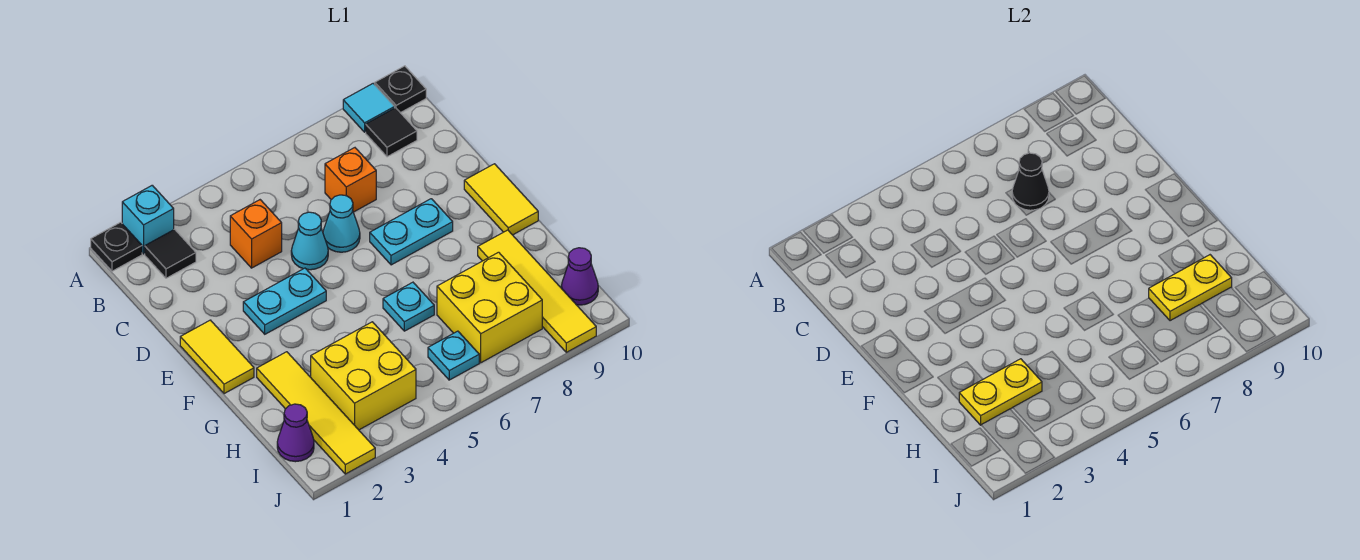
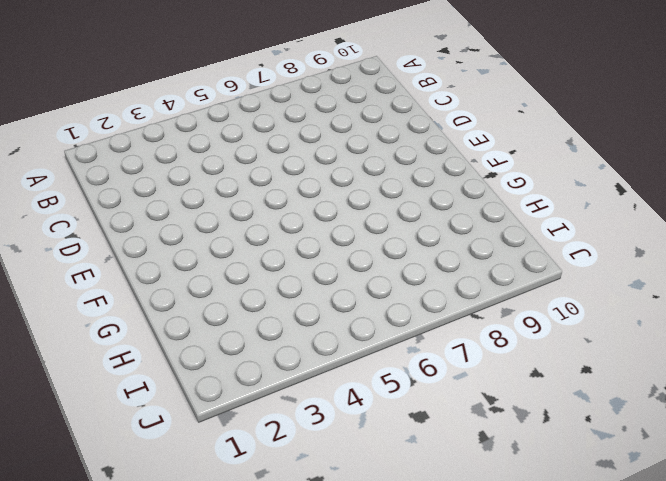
none -> black 1x1 plate [91,222,142,271]
none -> cyan 1x1 brick [122,185,174,254]
none -> cyan 1x1 tile [343,83,395,132]

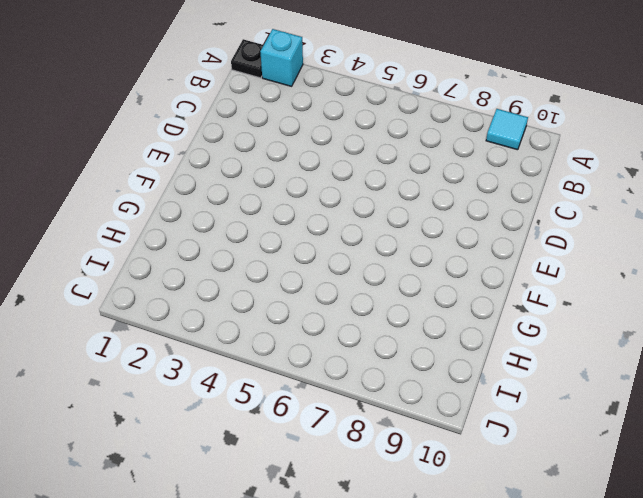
none -> black 1x1 plate [375,66,426,113]
none -> black 1x1 tile [145,229,196,278]
none -> black 1x1 tile [366,108,417,157]

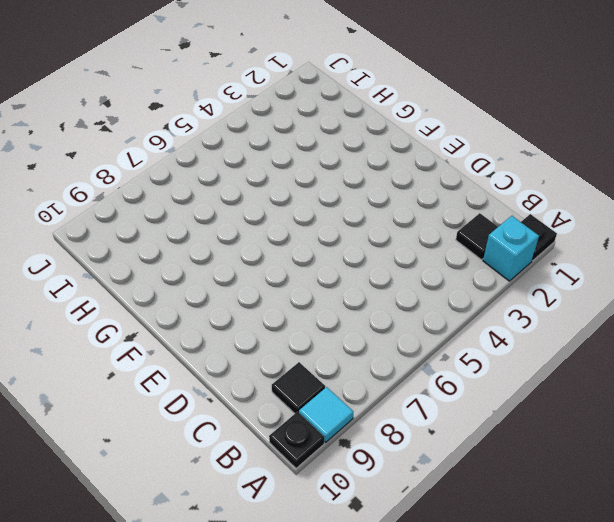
none -> orange 1x1 brick [230,200,282,268]
none -> orange 1x1 brick [325,148,376,212]
none -> cyan 1x1 cone [291,212,328,270]

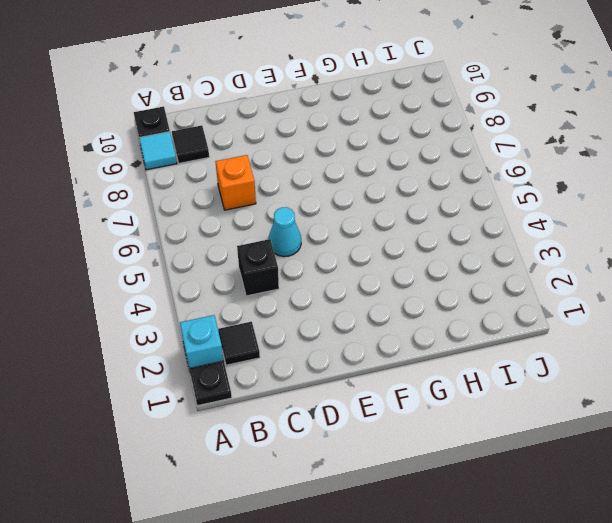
black 1x1 brick [237,239,279,296] -> orange 1x1 brick [230,200,282,268]
none -> cyan 1x1 cone [323,195,360,252]
none -> yellow 1x2 tile [180,320,254,394]
none -> cyan 1x2 plate [243,268,326,334]

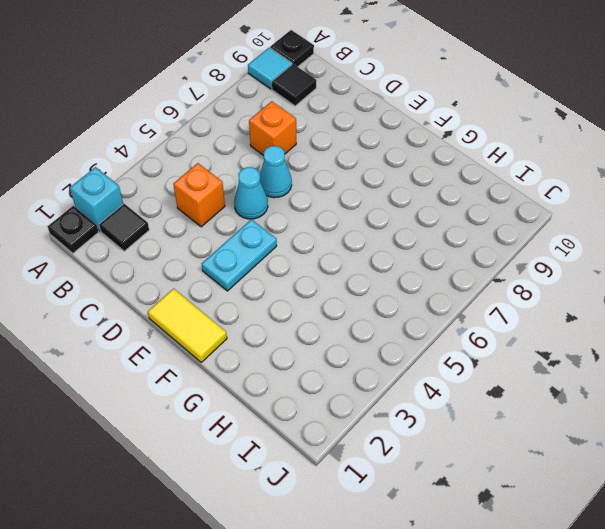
none -> cyan 1x2 plate [370,199,453,265]
none -> yellow 1x2 tile [464,164,538,235]
none -> yellow 1x4 tile [257,352,375,474]

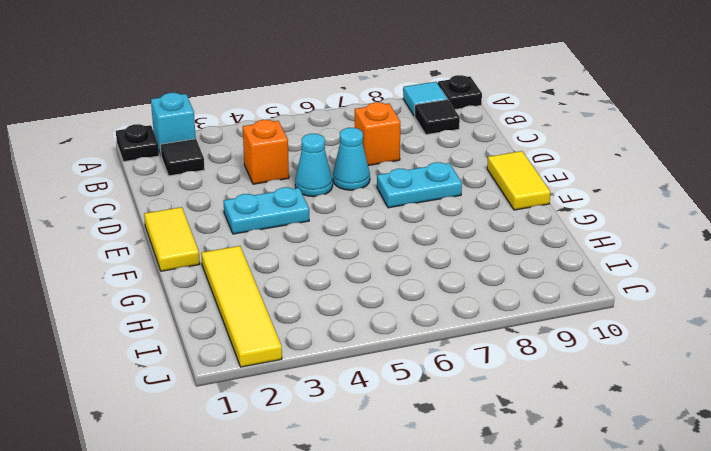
none -> cyan 1x1 plate [383,282,434,331]
none -> yellow 1x4 tile [478,230,596,352]
none -> yellow 2x2 brick [311,322,416,430]

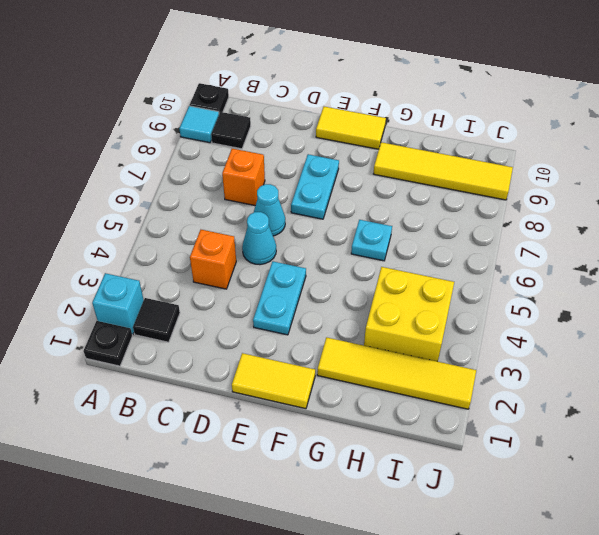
none -> yellow 2x2 brick [437,252,542,363]
none -> purple 1x1 cone [277,404,314,462]
none -> cyan 1x1 plate [428,331,479,380]

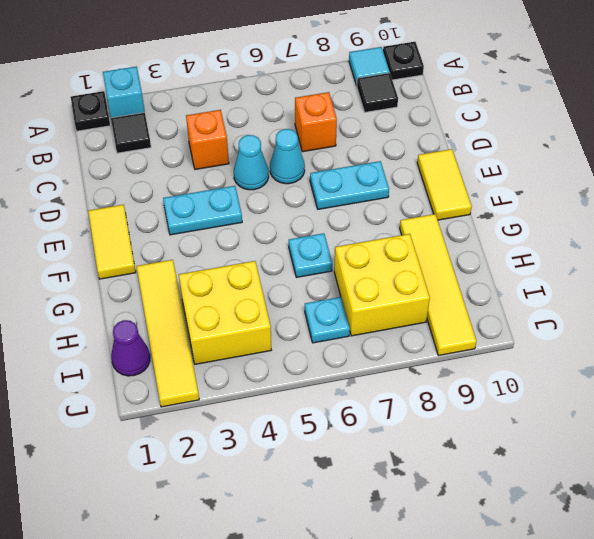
none -> purple 1x1 cone [561,248,598,305]
none -> black 1x1 cone [1012,153,1049,210]
none -> yellow 1x2 plate [959,359,1042,425]

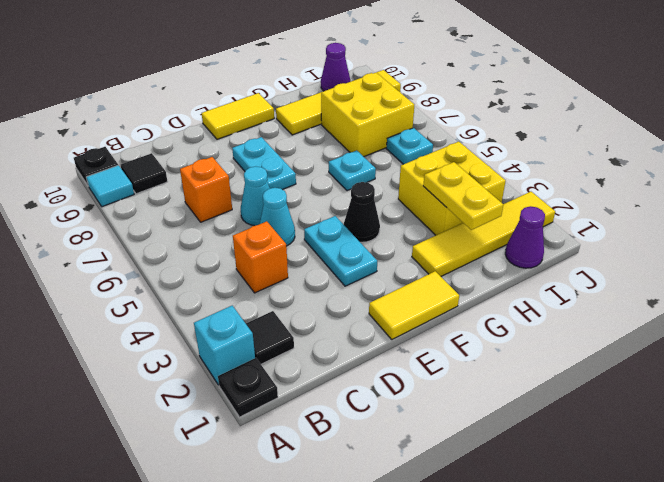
black 1x1 cone [344,182,380,242] -> black 1x1 cone moved to [1012,153,1049,210]
none -> yellow 1x2 plate [1149,255,1232,321]

